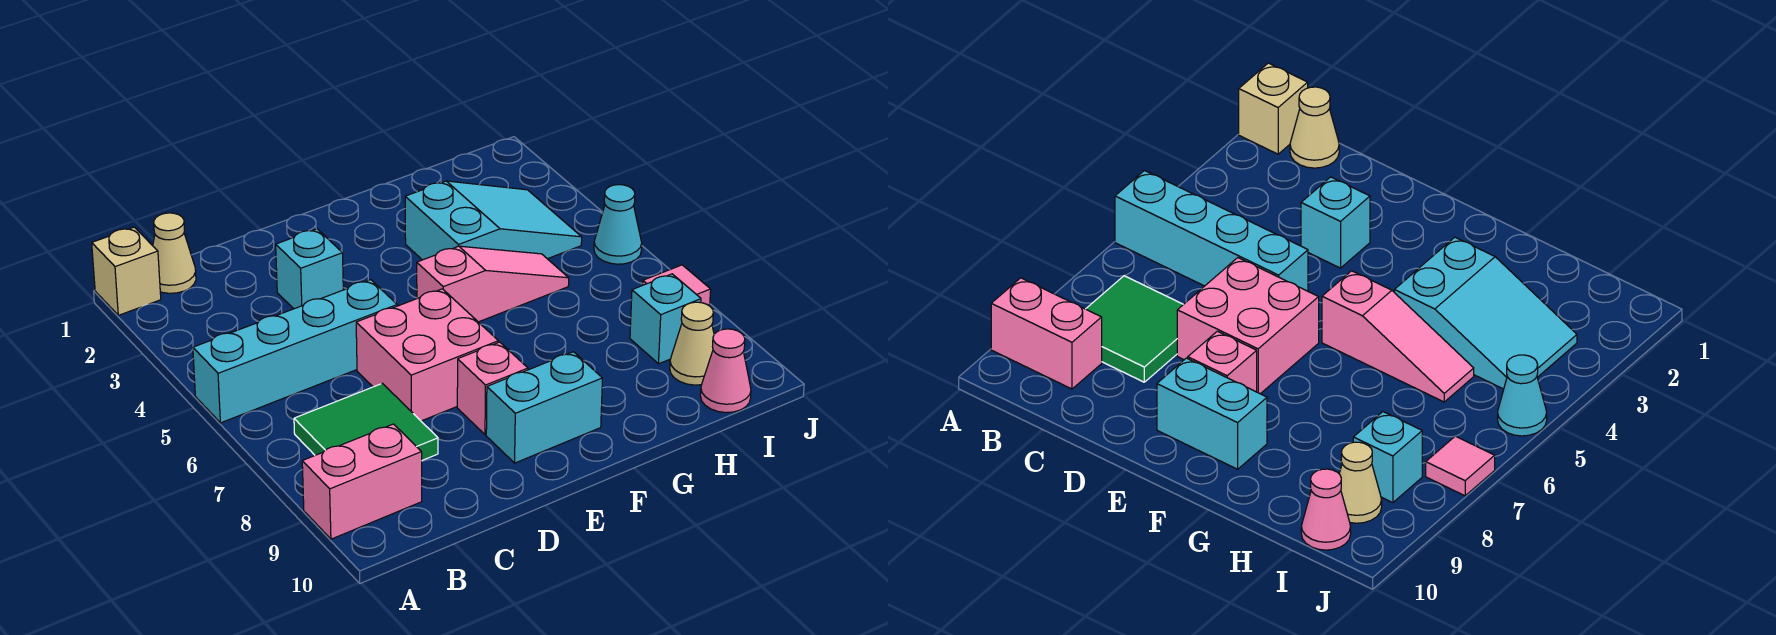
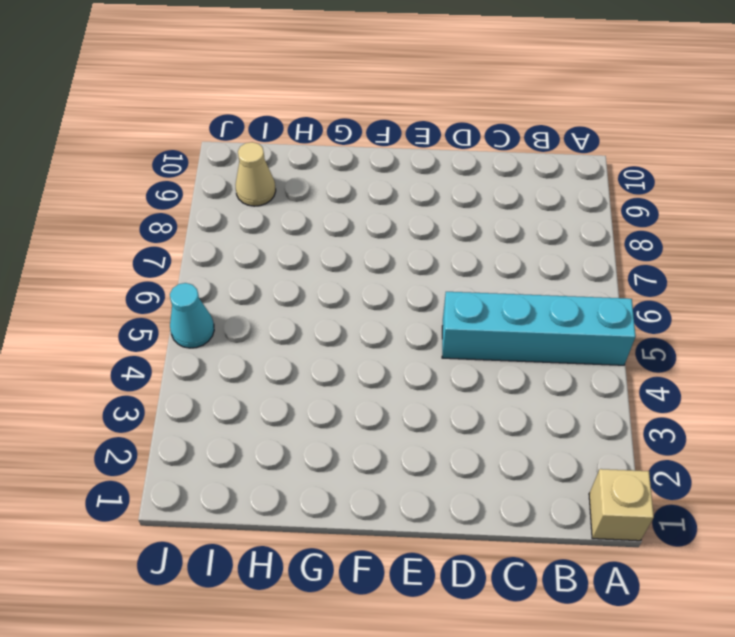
none -> pink 1x2 brick [302,424,422,539]
none -> tan 1x1 cone [153,213,196,293]
none -> green 2x2 tile [294,383,438,460]

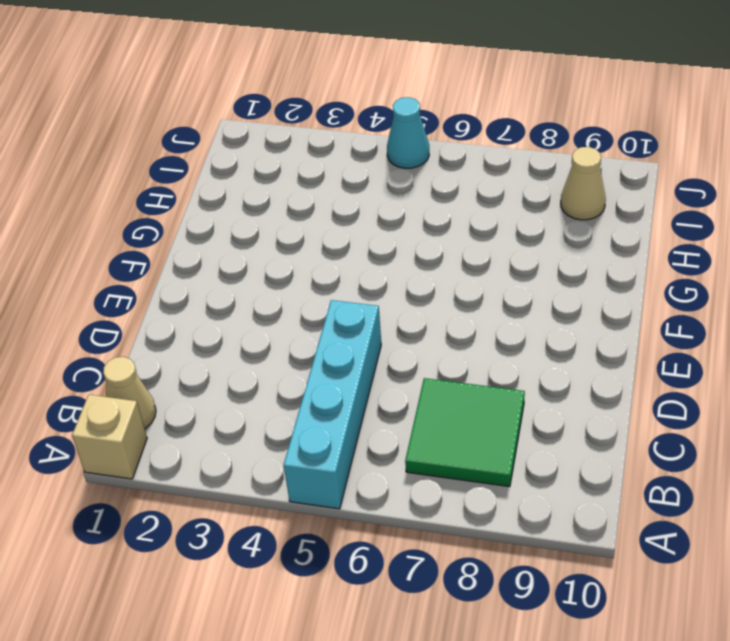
none -> pink 1x2 brick [302,424,422,539]
none -> cyan 1x1 brick [276,229,343,309]
none -> pink 2x2 brick [356,289,498,421]

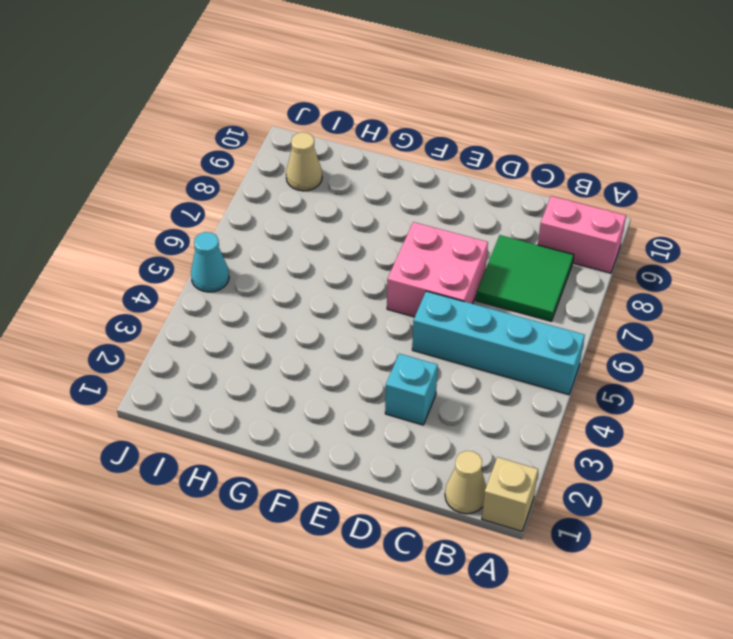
none -> pink 1x1 brick [457,342,528,435]
none -> cyan 1x2 brick [486,352,602,463]
none -> pink 1x3 slope [417,246,569,322]

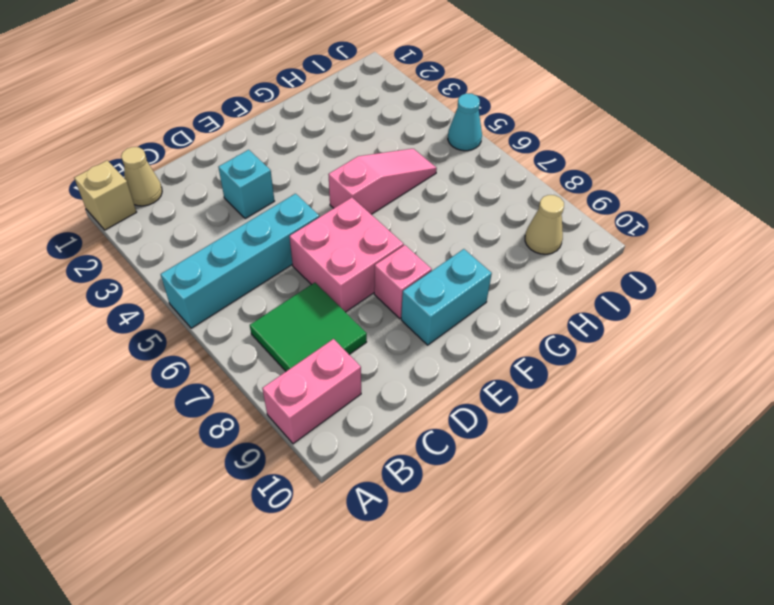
none -> cyan 2x3 slope [405,181,582,260]
none -> cyan 1x1 brick [630,274,701,364]
none -> pink 1x1 cone [700,329,751,413]

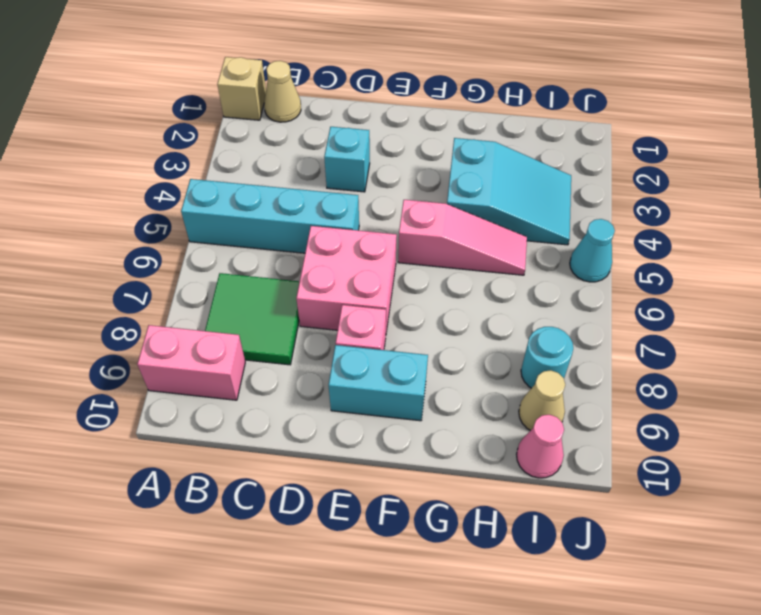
cyan 1x1 round brick [521,327,573,388] -> cyan 1x1 brick [630,274,701,364]
none -> pink 1x1 tile [643,265,711,305]

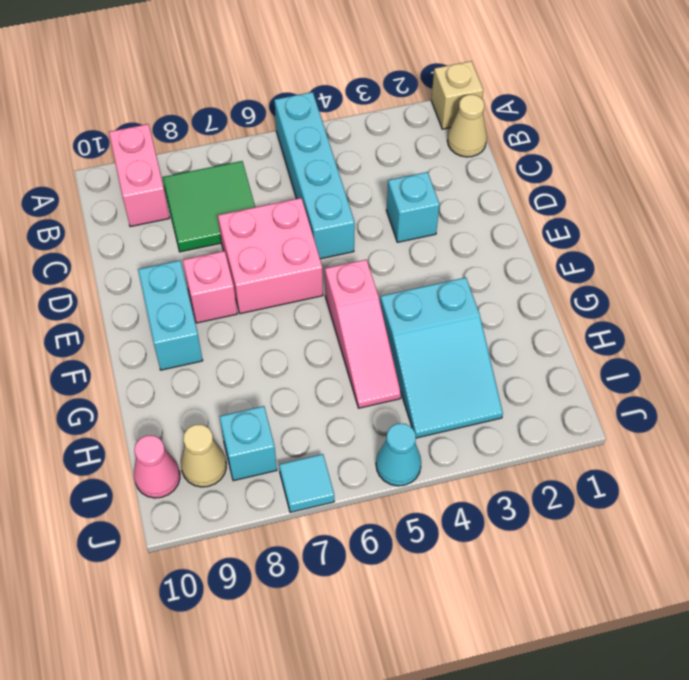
cyan 1x1 tile [279,454,334,512] -> pink 1x1 tile [643,265,711,305]

